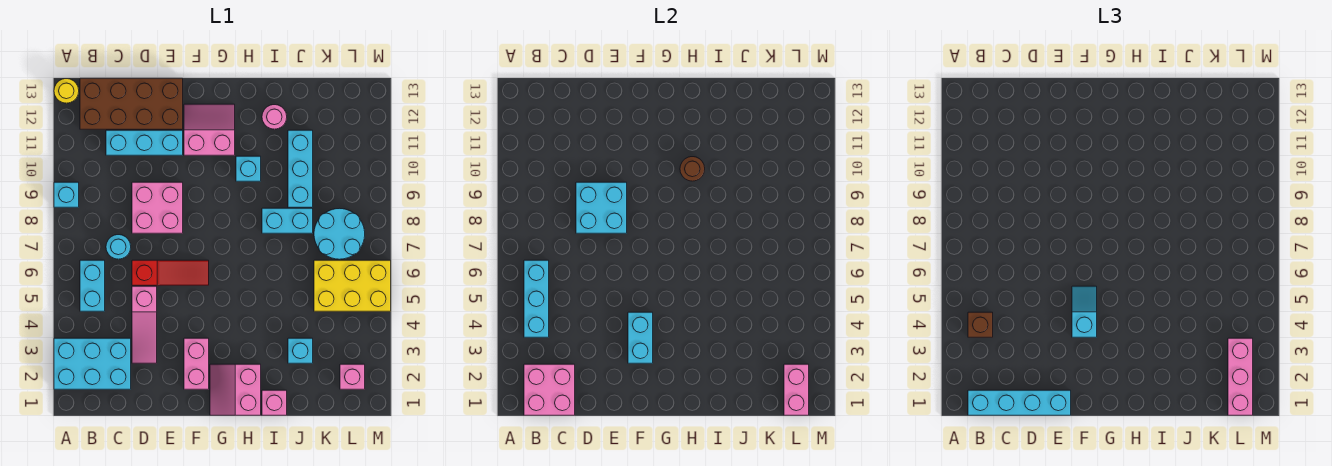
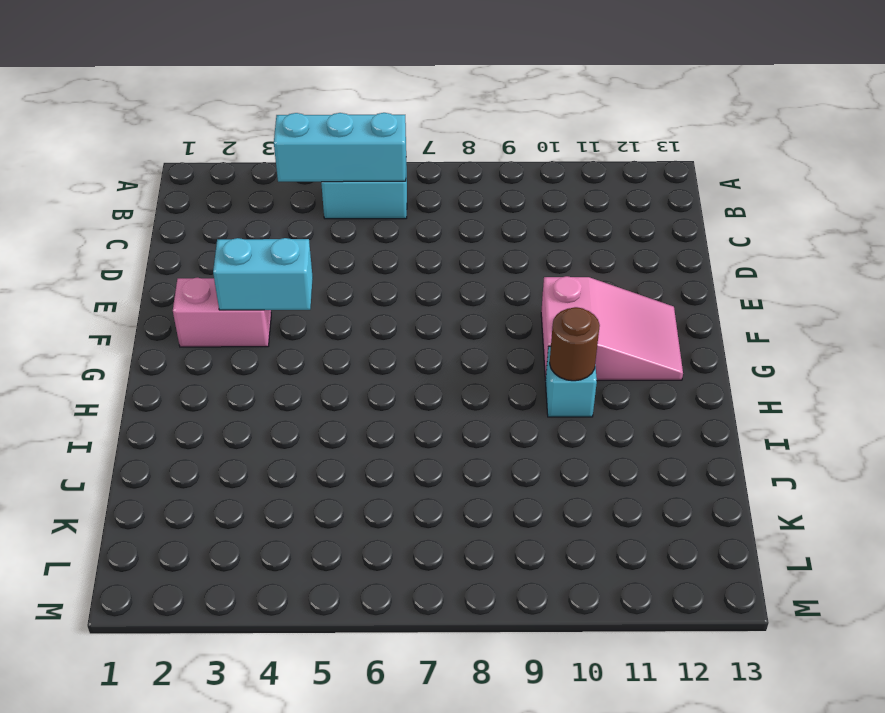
pink 2x3 slope [541,276,683,381] -> pink 2x2 slope [184,104,235,155]
none -> cyan 2x3 brick [54,338,131,389]
none -> cyan 1x1 brick [54,182,79,207]
none -> yellow 1x1 round brick [54,79,79,103]
none -> brown 2x4 brick [80,78,183,129]

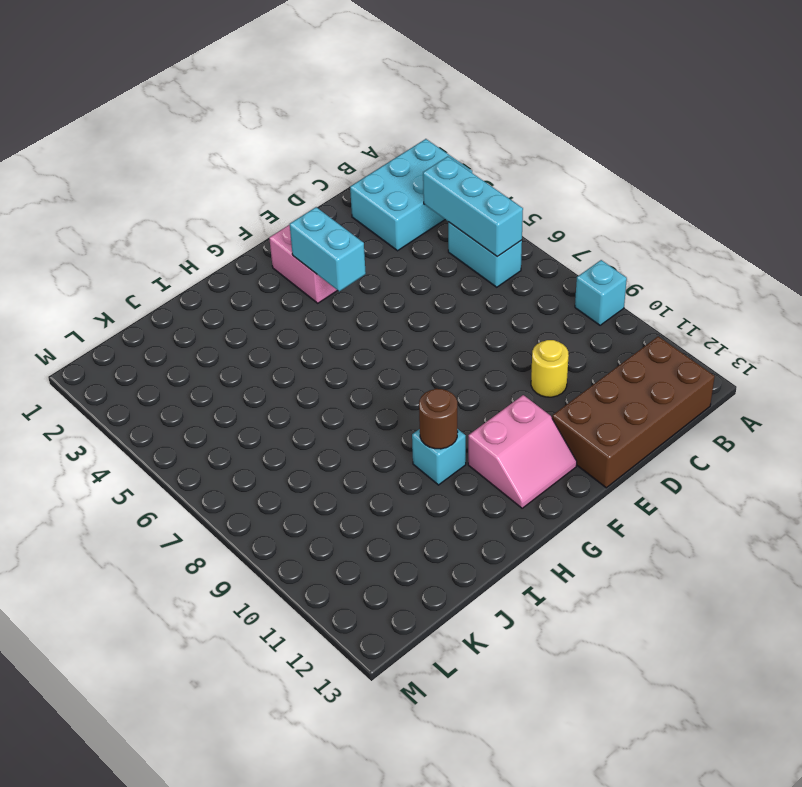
yellow 1x1 round brick [531,340,569,397] -> yellow 1x1 round brick moved to [54,79,79,103]
none -> cyan 1x1 round brick [106,235,131,259]
none -> cyan 1x3 brick [106,130,183,155]
none -> pink 1x3 slope [132,286,157,363]
none -> red 1x3 slope [132,260,209,285]

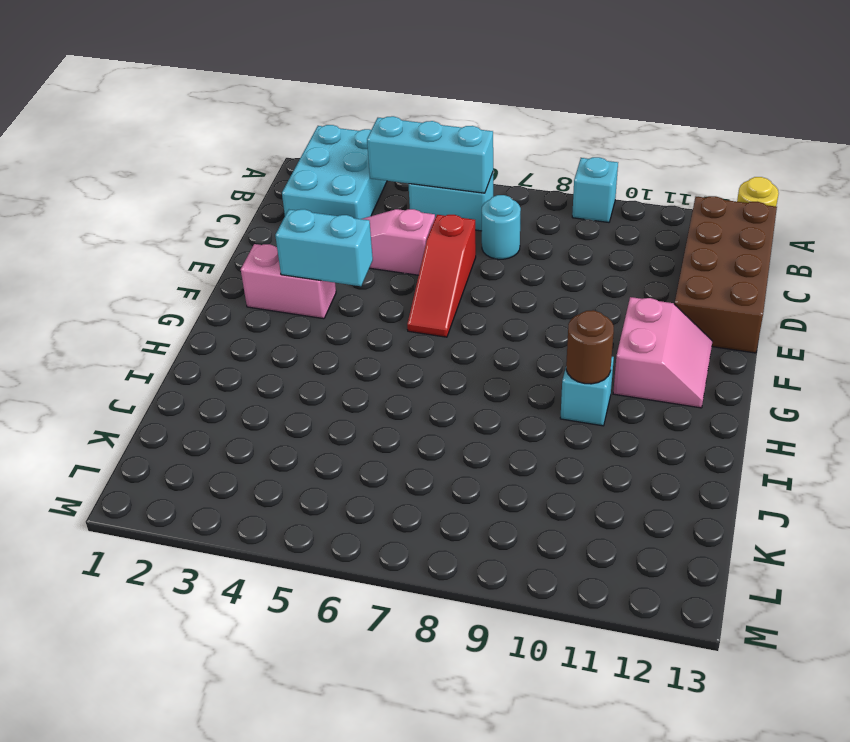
none -> cyan 1x3 brick [106,130,183,155]
none -> pink 2x2 brick [132,182,183,233]
none -> pink 2x2 slope [210,364,261,415]
none -> pink 1x1 brick [262,390,287,415]

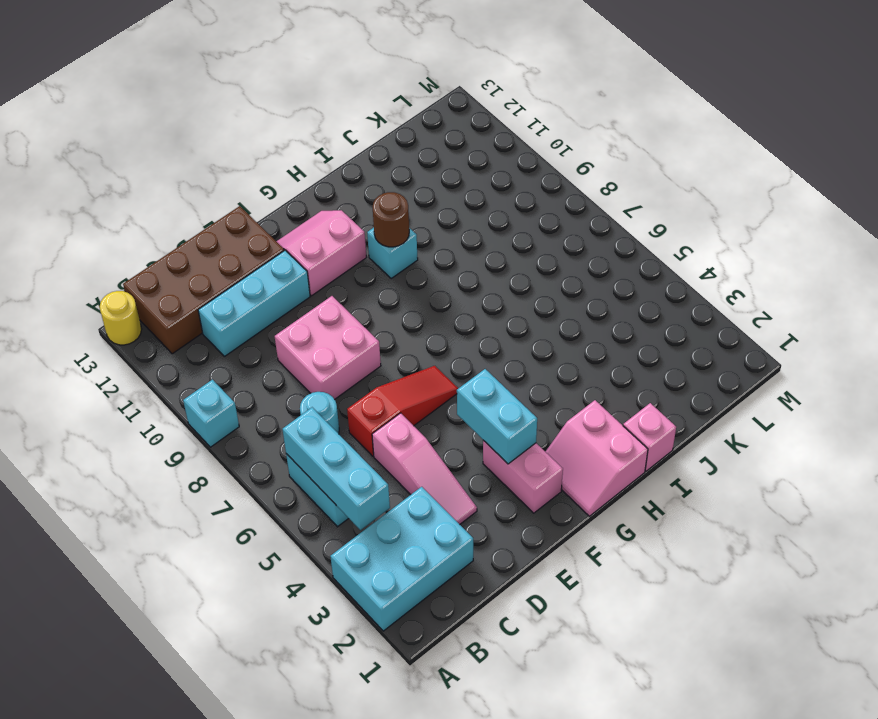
none -> cyan 1x2 brick [262,208,313,233]
none -> pink 1x1 round brick [262,105,287,129]
none -> cyan 1x1 brick [288,338,313,363]
none -> cyan 1x3 brick [288,130,313,207]

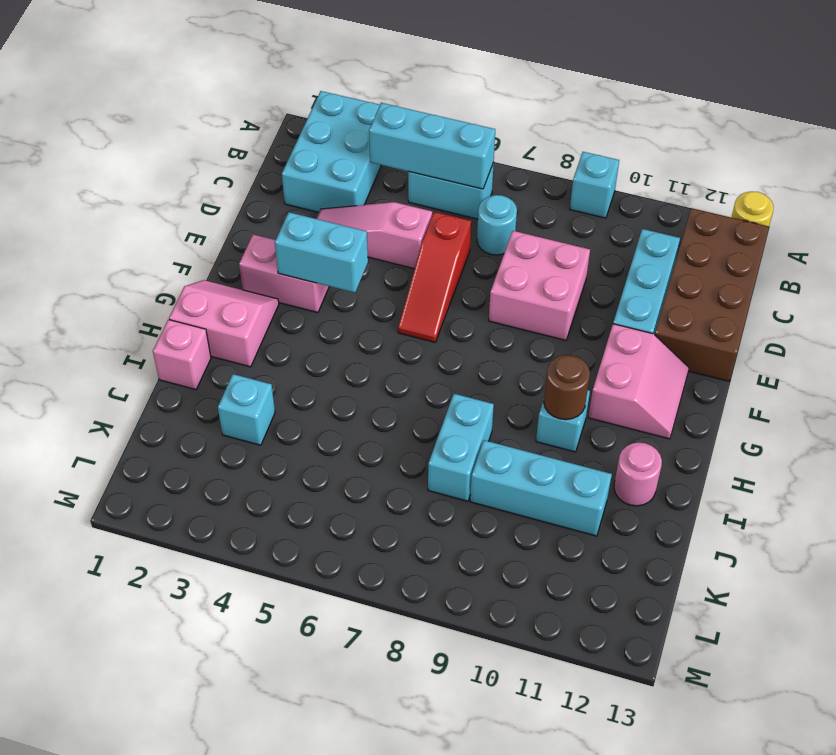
none -> yellow 2x3 brick [314,260,391,311]
none -> cyan 2x2 round brick [314,208,365,259]
none -> pink 1x1 brick [340,364,365,389]
none -> pink 2x2 brick [524,364,575,415]

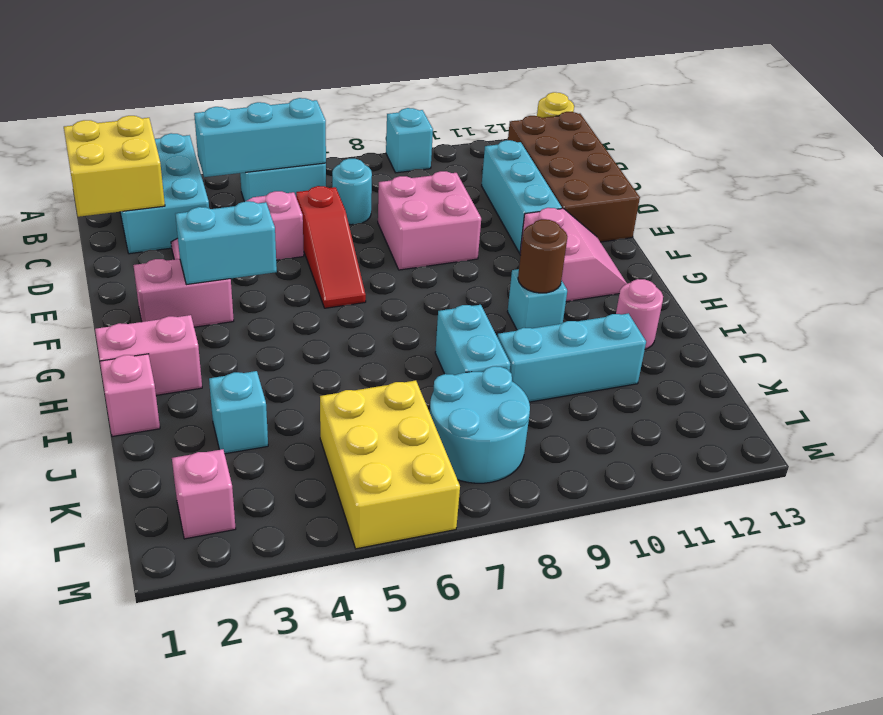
yellow 2x2 brick [64,116,165,217] -> pink 2x2 brick [524,364,575,415]
none -> cyan 2x2 brick [576,182,627,233]
none -> pink 1x2 brick [784,364,809,415]
none -> cyan 1x4 brick [968,390,1071,415]
none -> brown 1x1 brick [968,312,993,337]

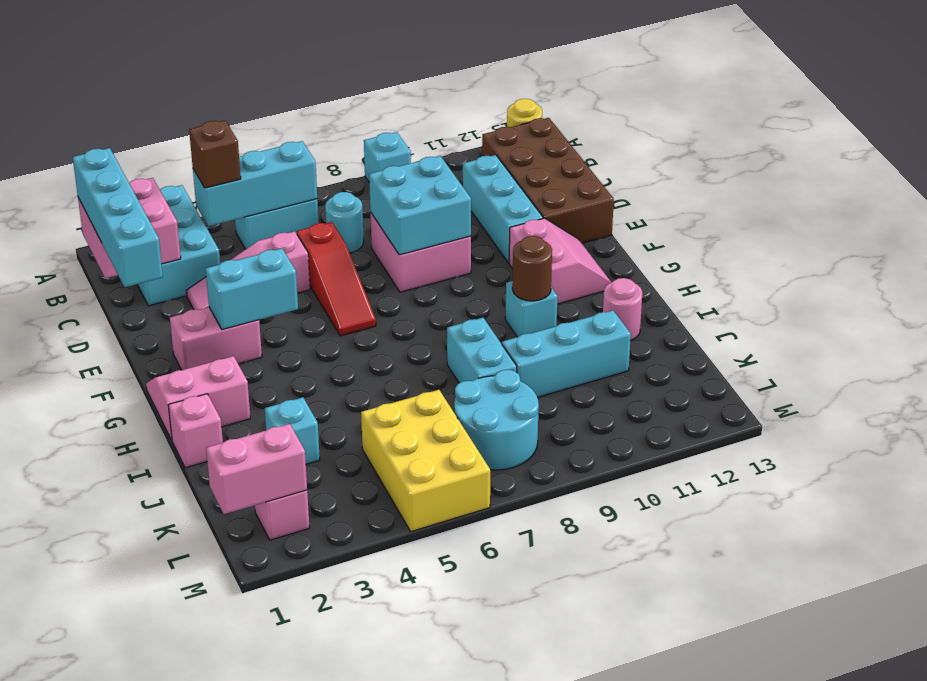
none -> cyan 1x2 slope [1072,286,1097,337]
none -> pink 1x3 brick [1228,338,1253,415]

